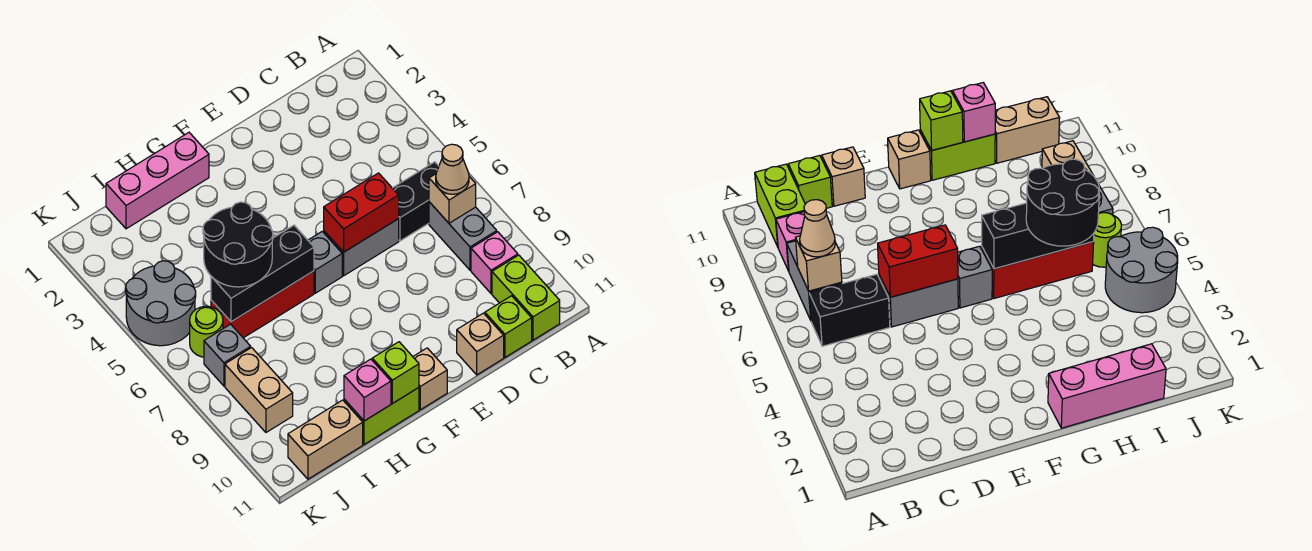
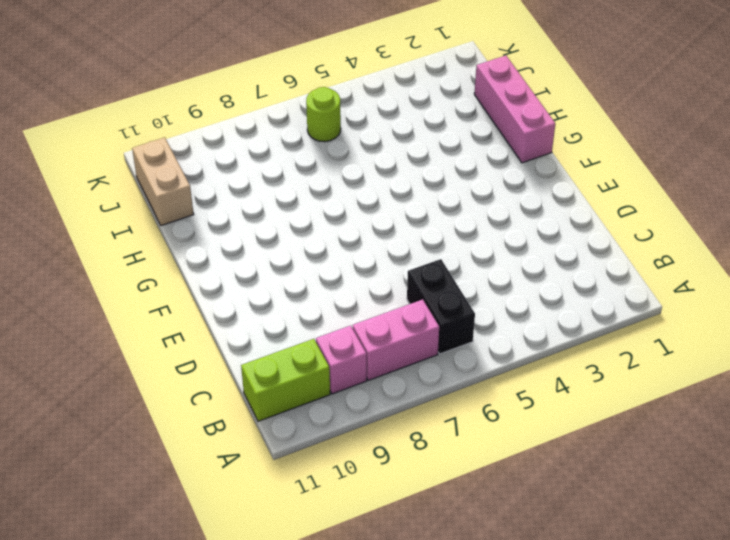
pink 1x2 brick [353,300,439,380] -> grey 1x2 brick [429,202,497,270]
none -> lime 1x1 brick [485,296,532,357]
none -> grey 1x2 brick [324,219,399,276]
none -> tan 1x1 brick [457,313,504,375]

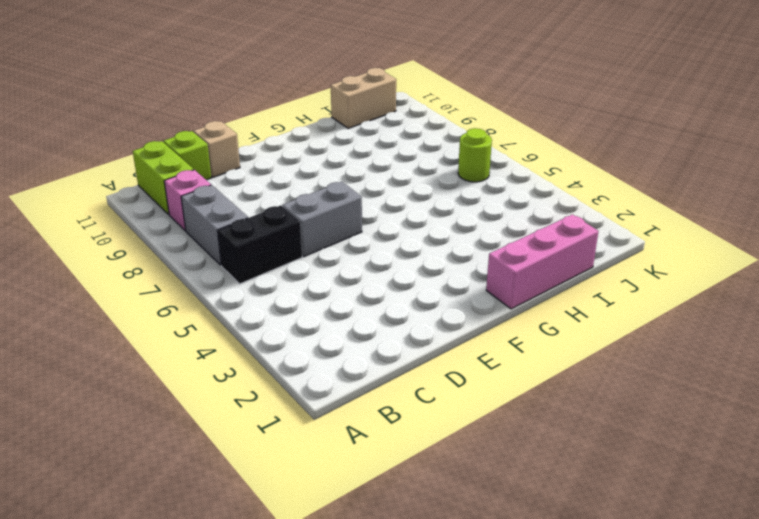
none -> grey 1x1 brick [308,232,342,293]
none -> tan 1x1 brick [413,348,447,410]
none -> red 1x3 brick [211,271,314,338]

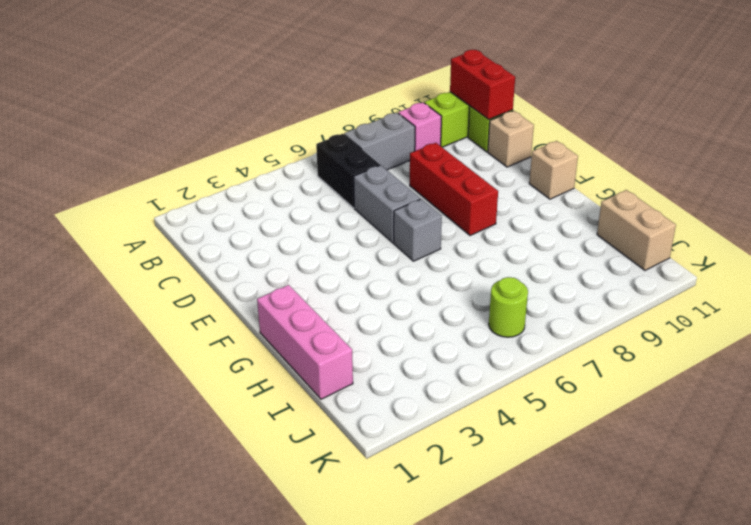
red 1x2 brick [450,50,515,119] -> red 1x2 brick moved to [324,173,399,252]
red 1x3 brick [410,143,498,236] -> red 1x3 brick moved to [211,271,314,338]
none -> lime 1x2 brick [344,388,419,444]
none -> grey 2x2 round brick [126,261,196,346]
none -> grey 1x1 brick [204,324,251,386]

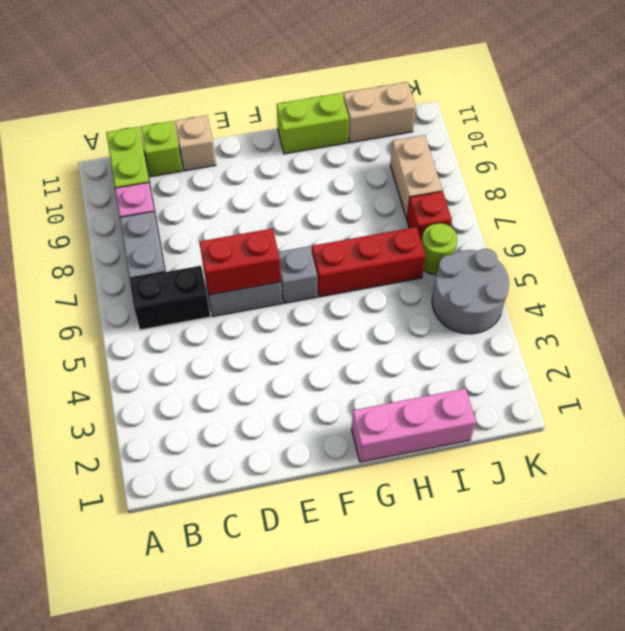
red 1x1 brick [407,191,452,241] -> grey 1x1 brick [204,324,251,386]
none -> tan 1x1 brick [413,348,447,410]
none -> tan 1x1 brick [429,174,476,223]
none -> black 1x3 brick [211,225,314,322]

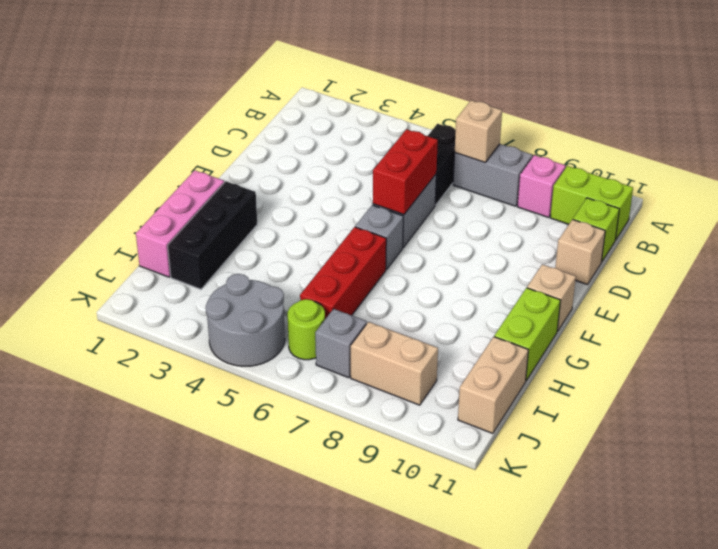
black 1x3 brick [168,181,257,289] -> black 1x3 brick moved to [211,225,314,322]
none -> lime 1x1 brick [372,342,419,404]
none -> pink 1x1 brick [344,359,391,421]
none -> tan 1x1 cone [436,144,469,194]

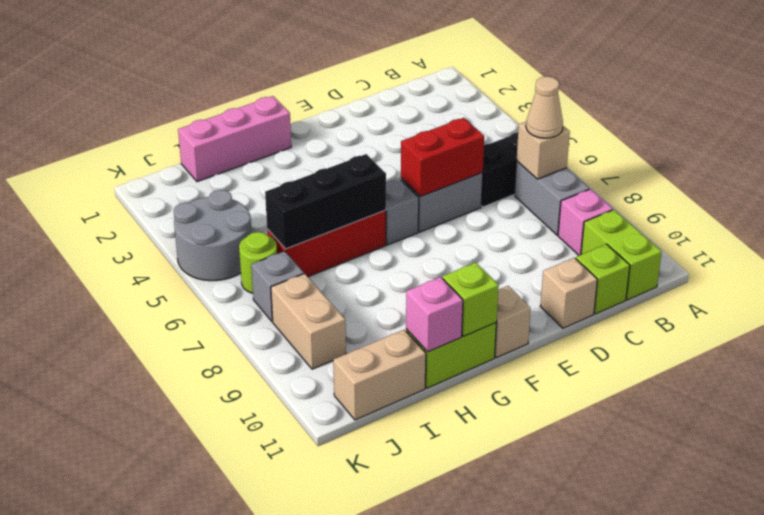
none -> black 2x2 round brick [203,202,273,287]

